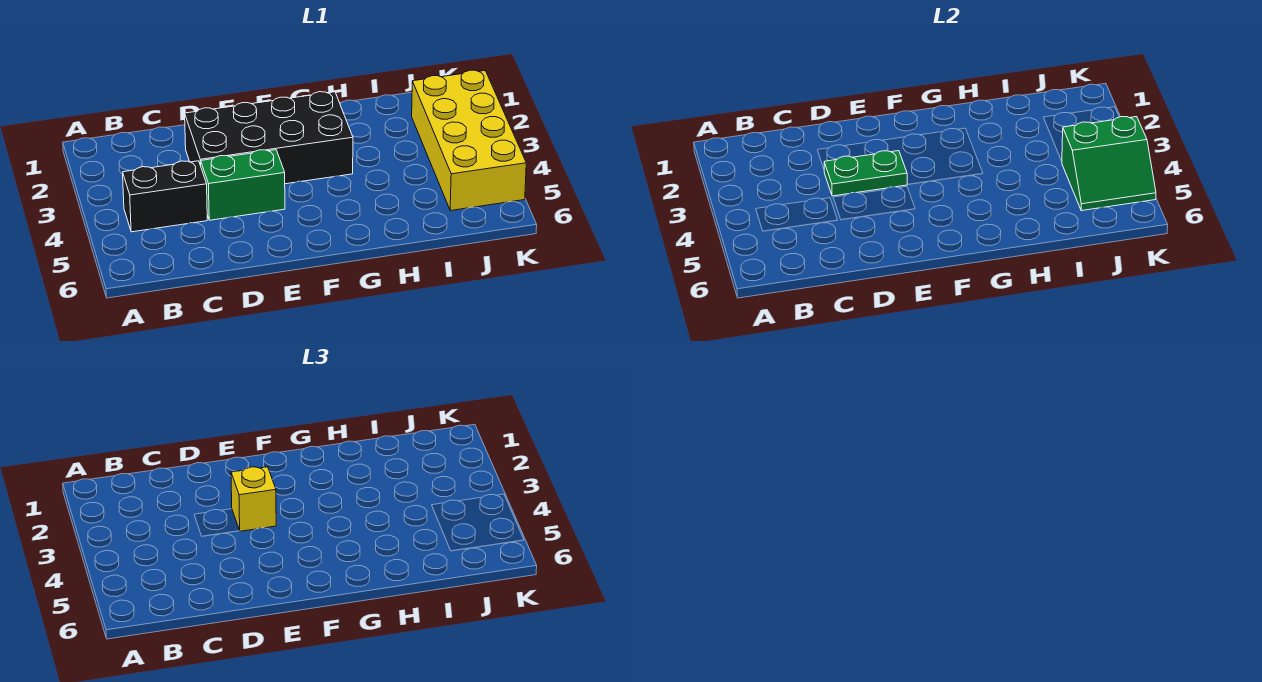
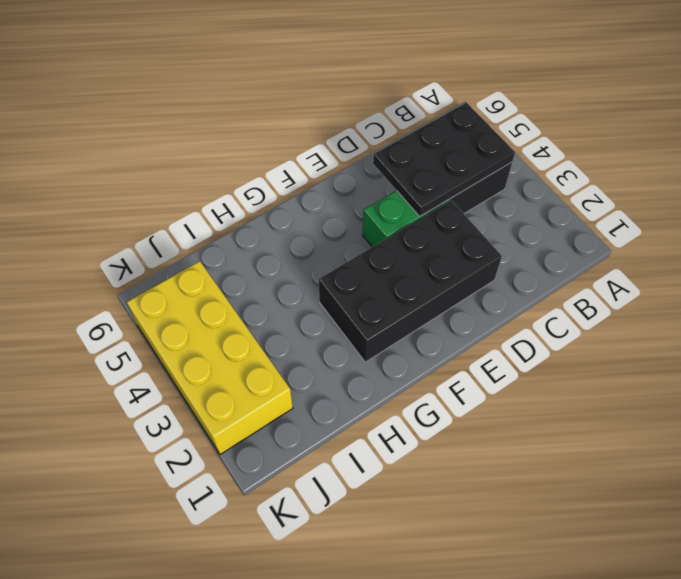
black 2x3 plate [373,102,515,217] -> none
none -> green 1x2 plate [824,151,908,196]
none -> green 2x2 slope [1062,117,1156,211]

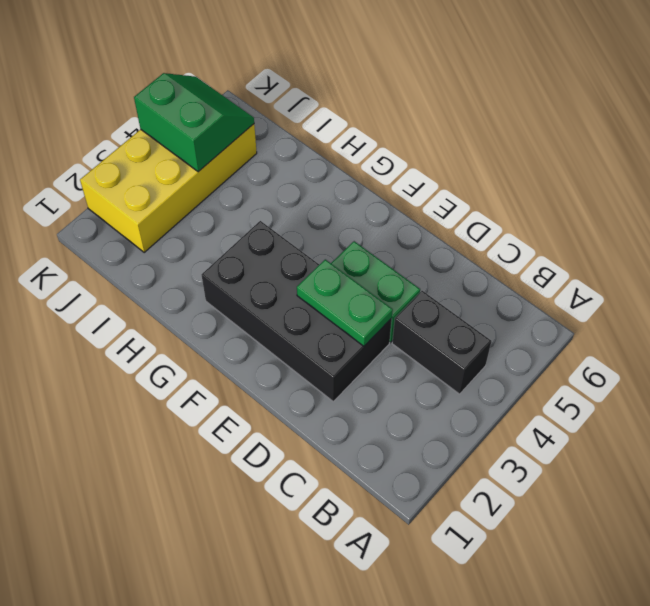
none -> yellow 1x1 brick [231,467,276,531]

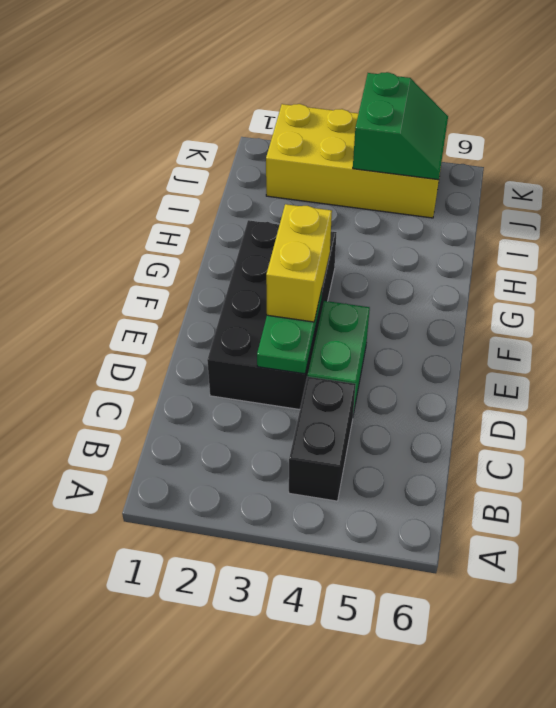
yellow 1x2 brick [266,204,332,322] -> yellow 1x1 brick [231,467,276,531]

